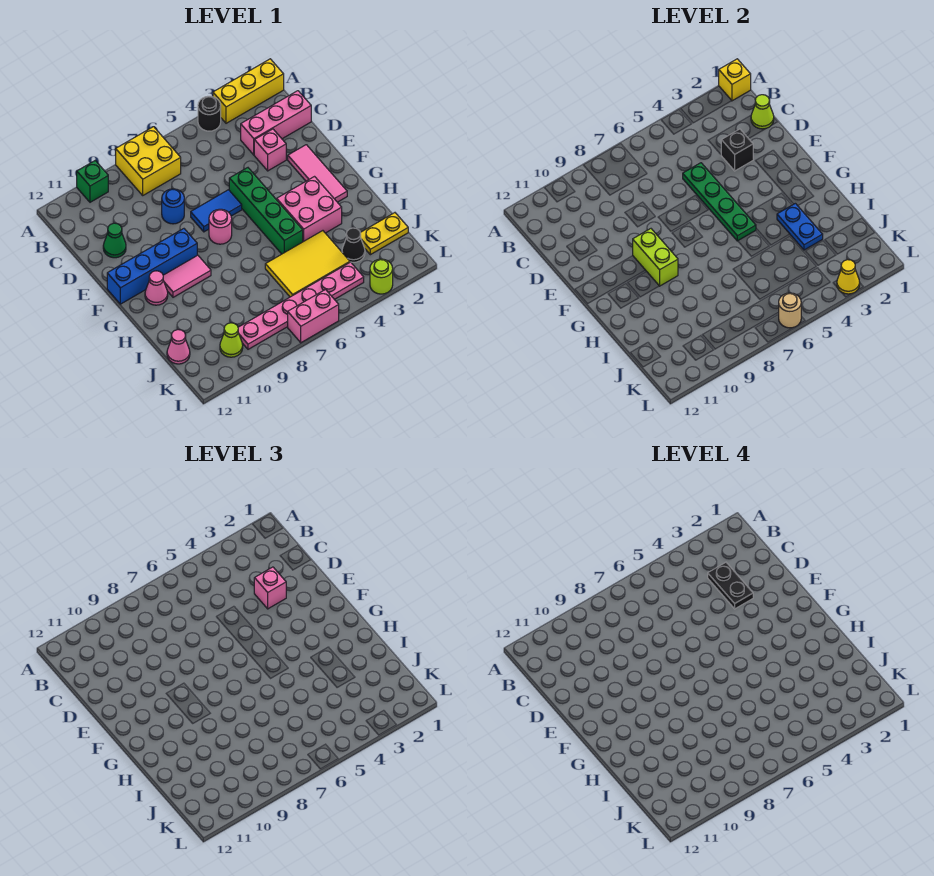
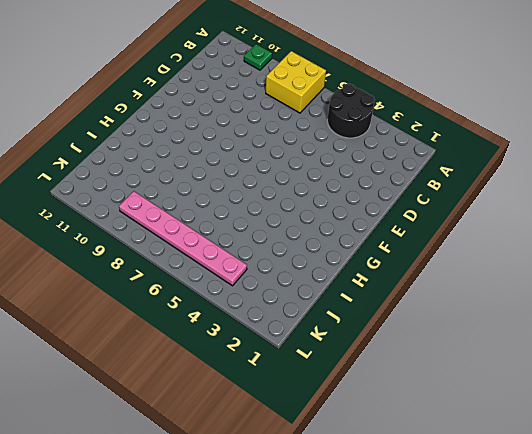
black 2x2 round brick [327,84,375,138] -> black 1x1 round brick [198,96,221,131]
green 1x1 plate [244,44,272,70] -> green 1x1 brick [77,161,108,202]
none -> yellow 1x3 brick [213,59,284,123]
none -> pink 1x3 brick [241,91,311,155]
none -> pink 1x1 brick [254,129,286,171]
none -> blue 1x1 round brick [162,189,184,224]

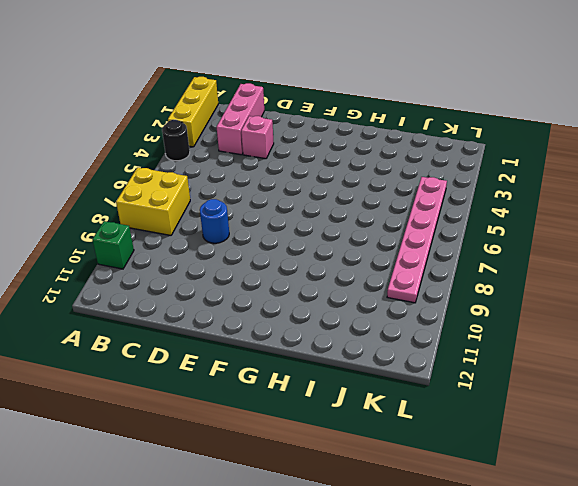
none -> green 1x1 cone [103,223,126,258]
none -> pink 1x3 tile [288,145,347,202]
none -> green 1x4 brick [229,168,303,254]
none -> blue 1x2 tile [191,190,242,232]

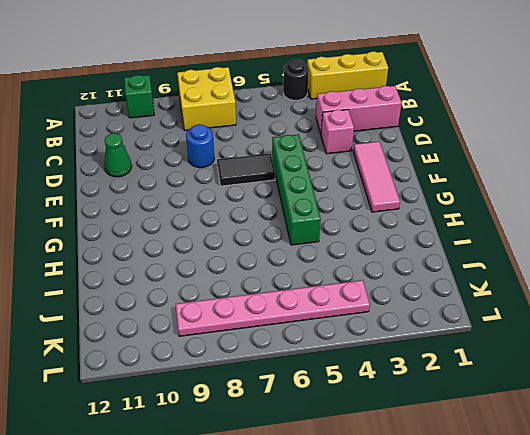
black 1x2 tile [217,153,275,186] -> blue 1x2 tile [191,190,242,232]
none -> pink 1x1 round brick [209,209,232,244]
none -> blue 1x4 brick [107,229,197,304]
none -> pink 2x2 brick [277,177,342,242]
none -> pink 1x2 tile [163,255,211,297]

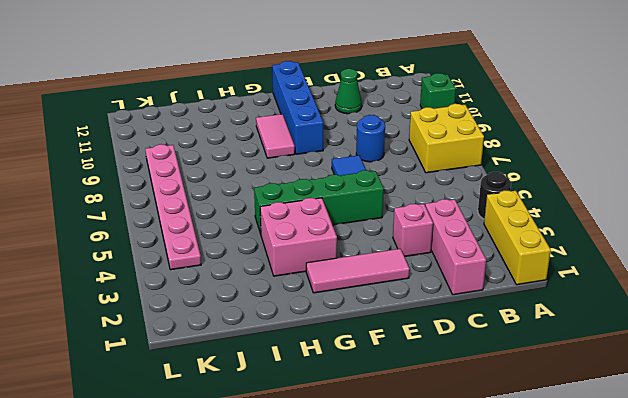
none -> pink 1x1 round brick [209,209,232,244]
none -> pink 1x1 cone [145,271,168,305]
none -> yellow 2x3 tile [265,231,350,297]
none -> yellow 1x2 plate [360,213,408,255]

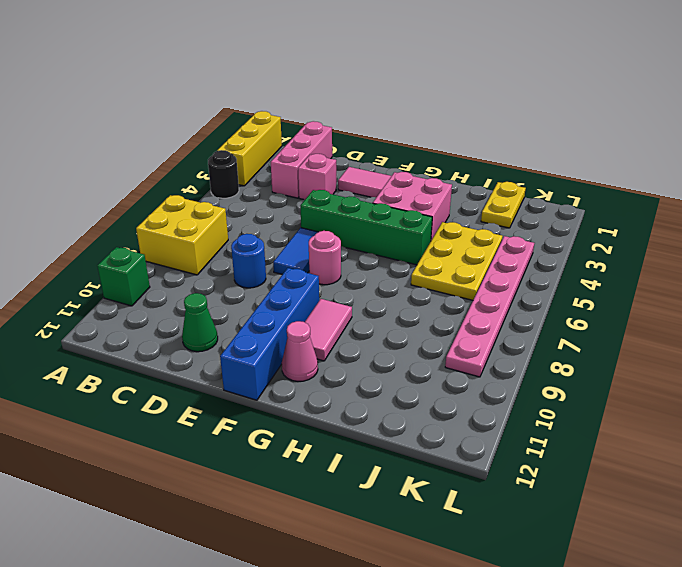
yellow 2x3 plate [411,222,502,300] -> yellow 2x3 tile [265,231,350,297]
none -> black 1x1 cone [342,228,365,262]
none -> pink 1x1 cone [167,330,190,364]
none -> lime 1x1 cone [220,323,243,357]
none -> lime 1x1 round brick [370,259,393,294]

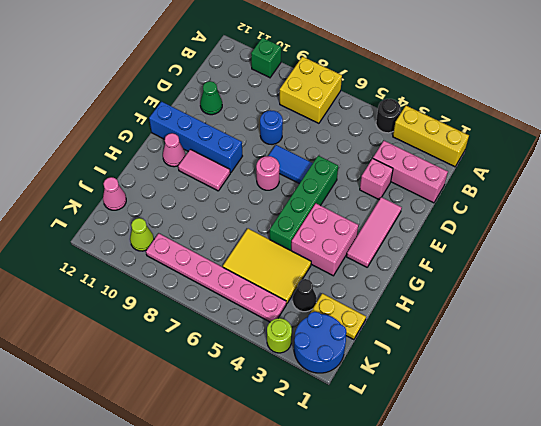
blue 2x2 round brick [294,312,346,373] -> none
none -> pink 1x2 brick [288,290,339,343]
none -> yellow 1x1 brick [719,59,751,101]
none -> lime 1x1 cone [751,95,774,129]
none -> black 1x1 brick [721,129,753,171]

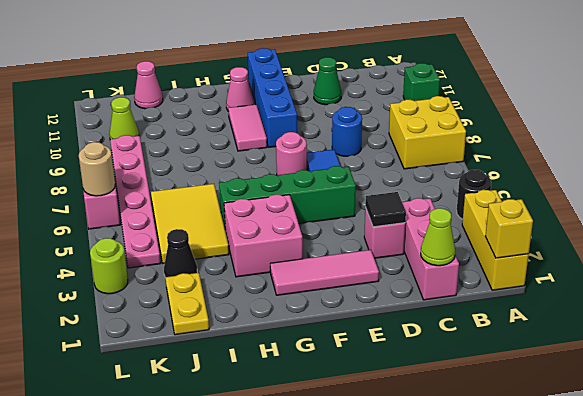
black 1x1 tile [365,192,406,227] -> black 1x1 brick [721,129,753,171]
none -> green 1x4 plate [683,163,756,241]
none -> lime 1x2 brick [633,229,678,286]
none -> blue 1x2 plate [777,203,823,250]
none -> yellow 1x1 cone [837,260,860,294]

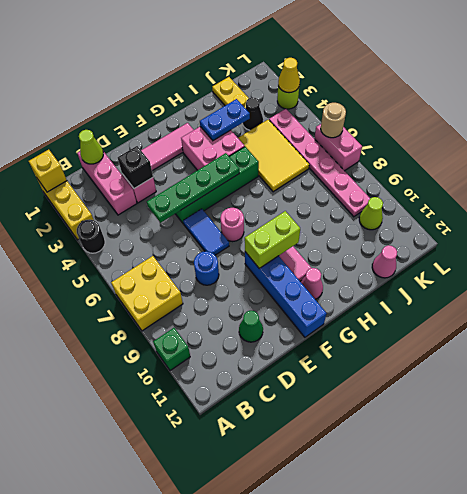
none -> pink 1x1 brick [254,567,286,609]
none -> black 1x2 plate [708,562,753,609]

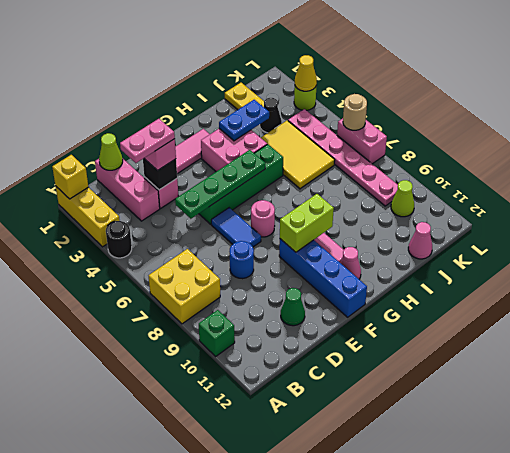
pink 1x2 plate [120,119,175,163] -> black 1x2 plate [708,562,753,609]

